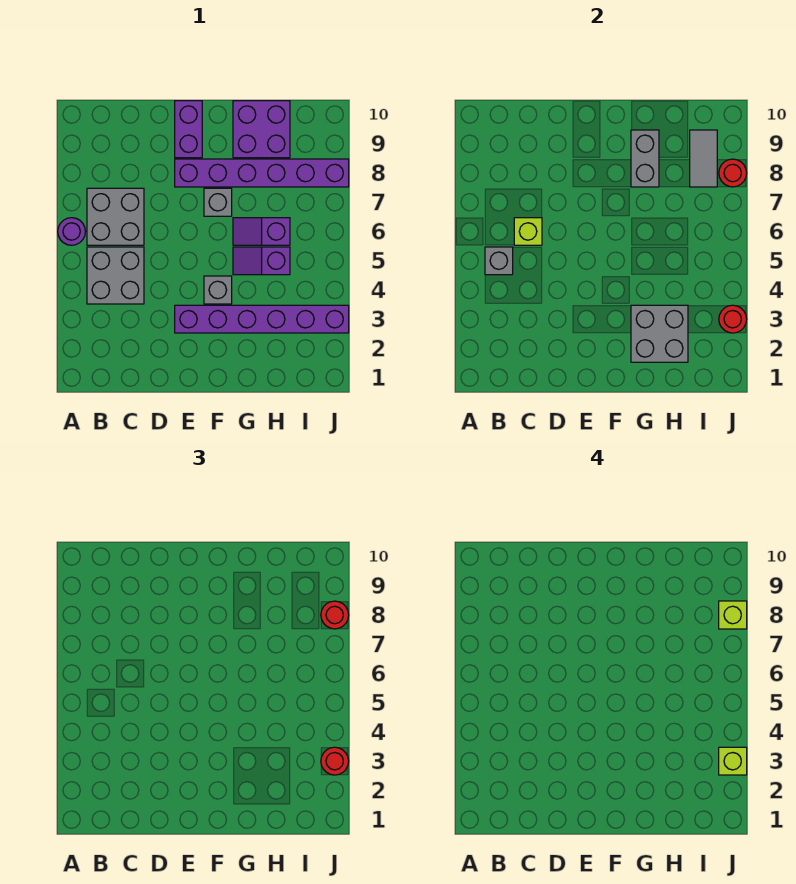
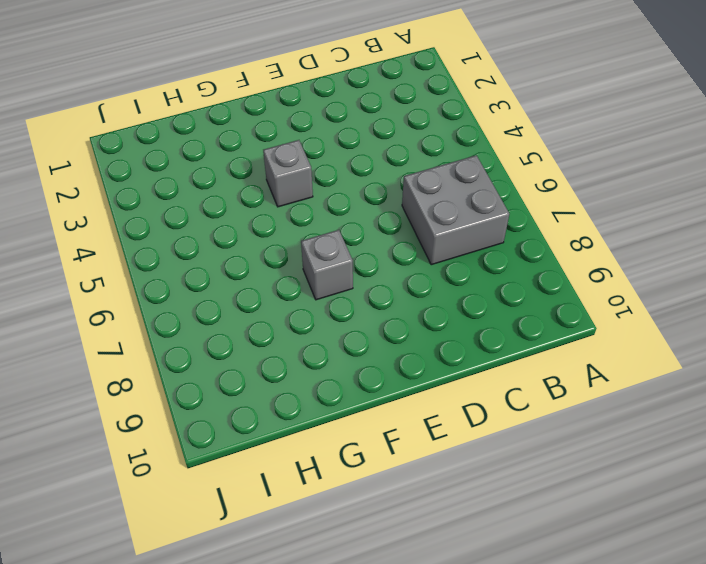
none -> purple 1x1 round brick [58,218,85,245]
none -> grey 2x2 brick [87,247,144,304]
none -> purple 1x6 brick [175,305,349,333]

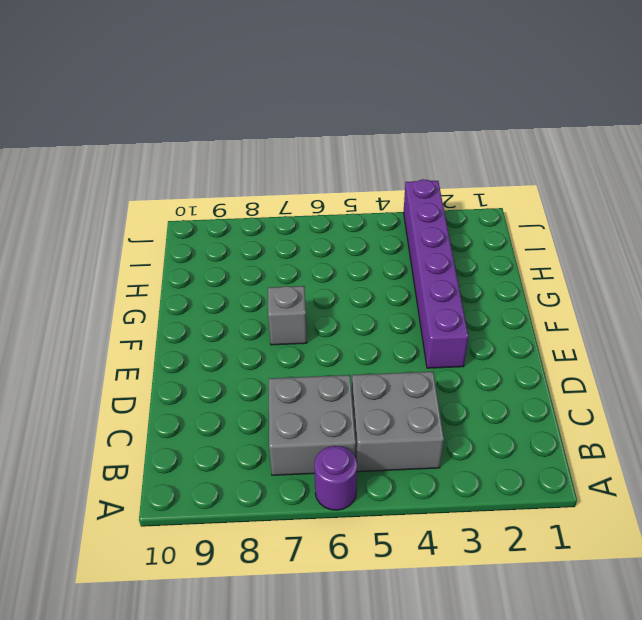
none -> purple 1x6 brick [175,159,349,187]
none -> purple 1x2 brick [175,101,202,158]
none -> grey 1x1 brick [204,276,232,304]

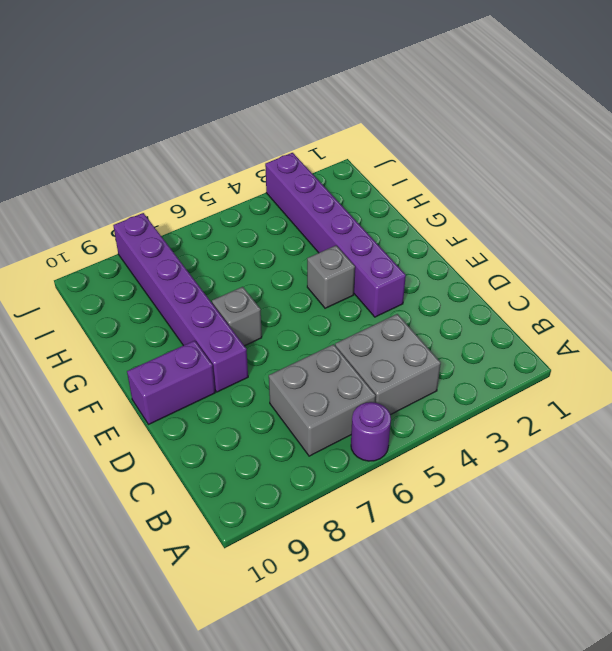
none -> purple 1x2 slope [233,247,290,275]
none -> purple 1x2 slope [233,218,290,245]
none -> purple 2x2 brick [233,101,290,158]

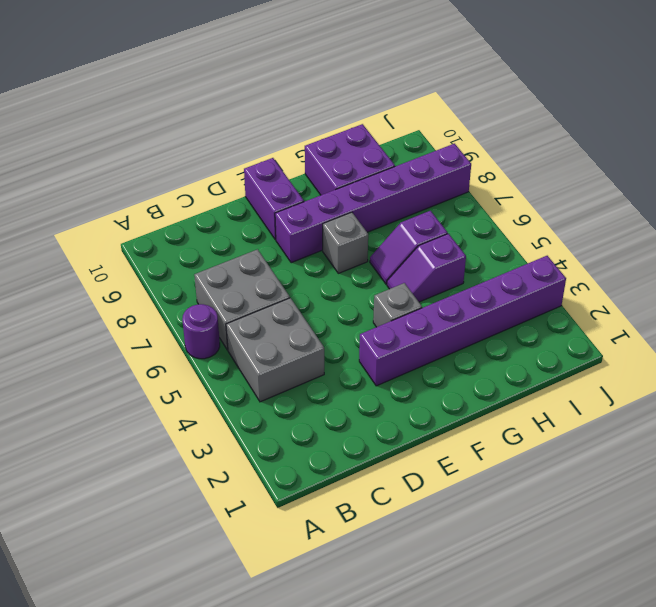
none -> grey 1x1 brick [485,247,513,275]
none -> lime 1x1 brick [514,218,542,245]
none -> grey 2x2 brick [631,305,688,362]

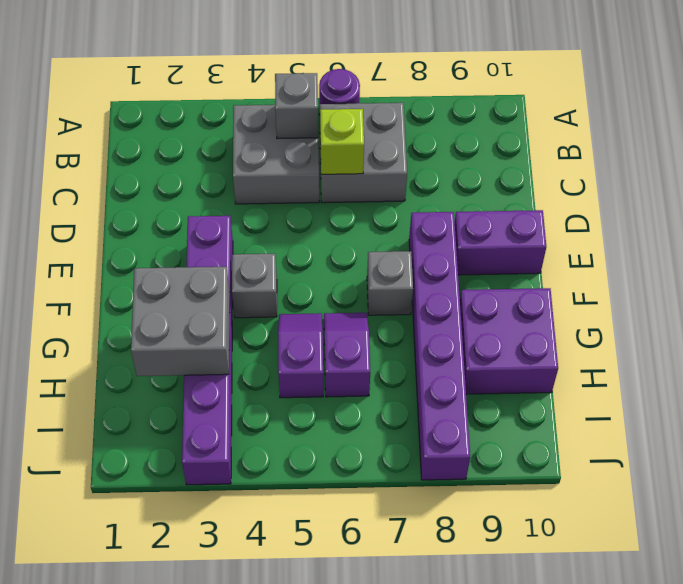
none -> grey 1x2 brick [631,130,659,187]
none -> grey 1x2 tile [690,130,717,187]
none -> red 1x1 round brick [719,305,747,333]

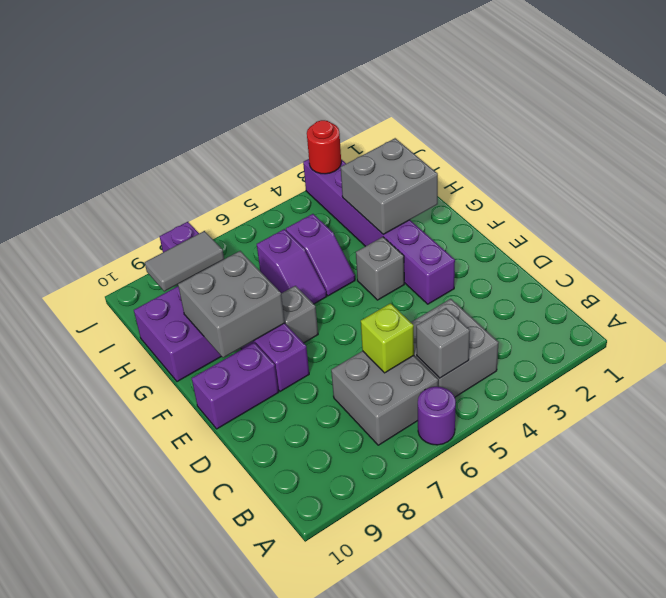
grey 2x2 brick [178,251,285,358] -> grey 1x2 brick [631,130,659,187]
none -> red 1x1 round brick [719,159,747,187]
none -> red 1x1 round brick [321,747,349,775]
none -> red 1x1 round brick [321,601,349,629]

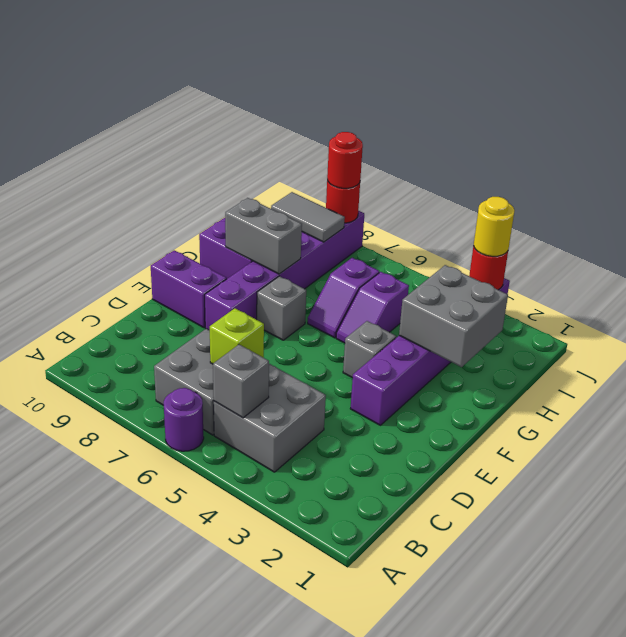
yellow 1x1 round brick [474,197,515,256] -> red 1x1 round brick [321,747,349,775]
none -> lime 1x1 brick [719,747,747,775]
none -> lime 1x1 brick [719,601,747,629]

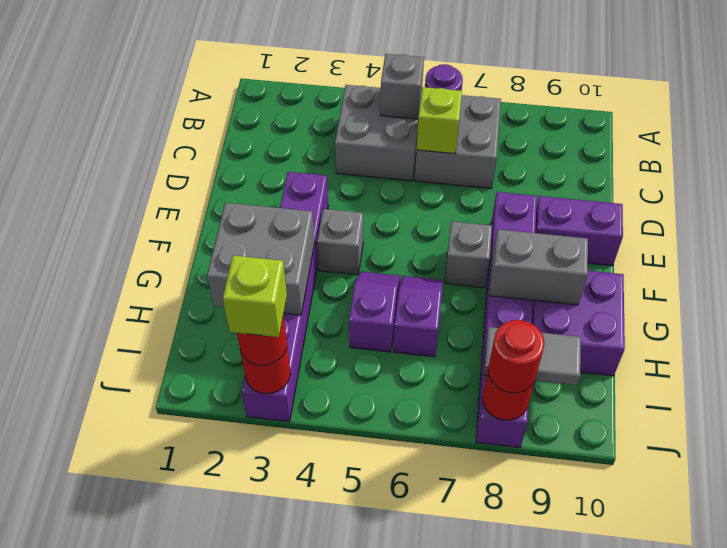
none -> lime 1x1 brick [719,601,747,629]

